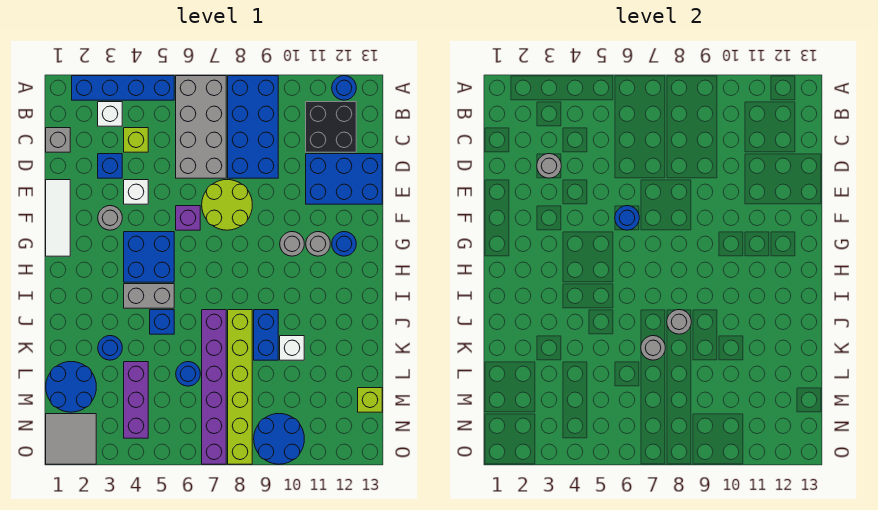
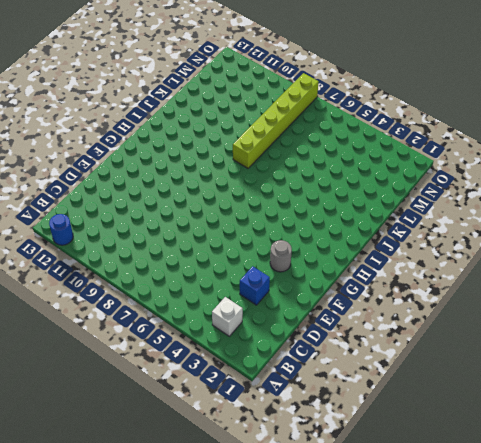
none -> blue 1x4 brick [72,76,174,100]
none -> grey 2x4 brick [176,76,226,178]
none -> blue 2x4 brick [228,76,278,178]
none -> black 2x2 brick [306,102,356,152]

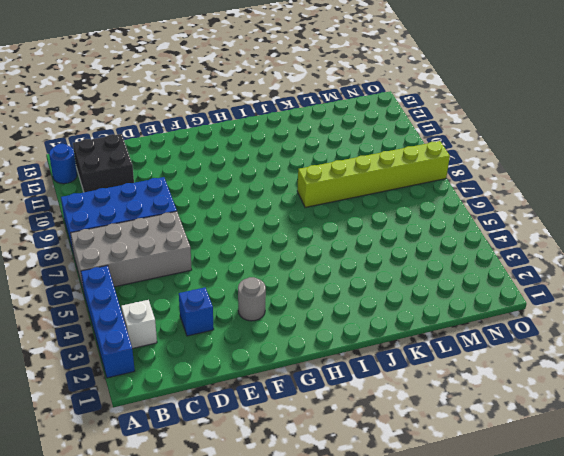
none -> grey 1x1 brick [46,128,70,152]
none -> lime 1x1 brick [124,128,148,152]
none -> blue 2x3 brick [306,154,382,204]
none -> white 1x3 tile [46,180,70,256]

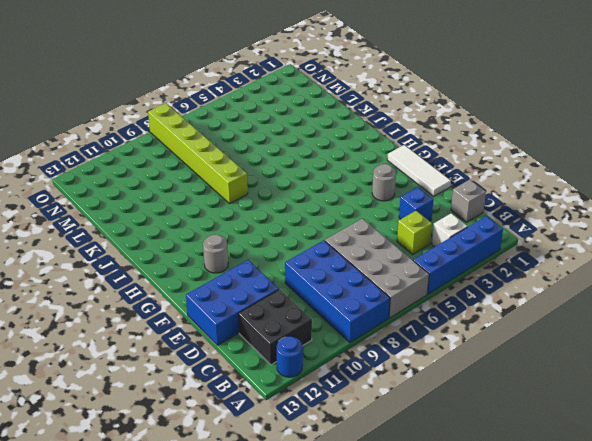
none -> white 1x1 brick [124,180,148,204]
none -> lime 2x2 round brick [202,180,252,230]
none -> purple 1x1 brick [176,206,200,230]
none -> blue 2x2 brick [124,232,174,282]

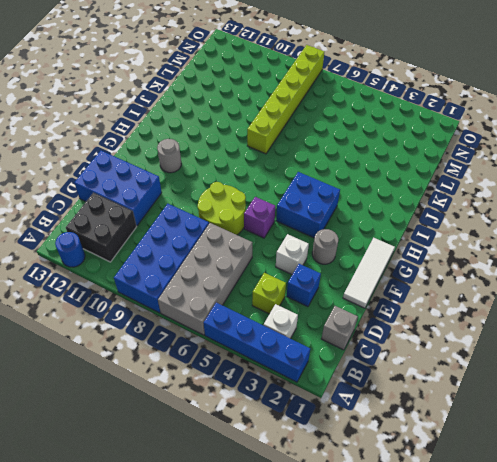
none -> grey 1x1 round brick [280,232,304,256]
none -> blue 1x1 round brick [332,232,356,256]
none -> grey 1x2 brick [124,284,174,308]
none -> blue 1x1 brick [150,310,174,334]

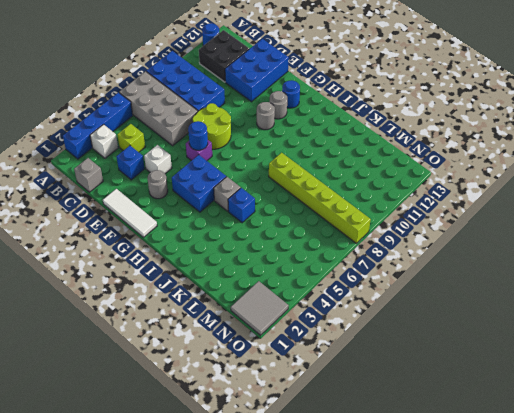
grey 1x1 brick [214,177,241,211] -> grey 1x2 brick [124,284,174,308]
none -> purple 1x6 brick [202,310,226,464]
none -> blue 1x2 brick [254,310,278,360]
none -> blue 1x1 round brick [98,336,122,360]
none -> white 1x1 brick [280,336,304,360]

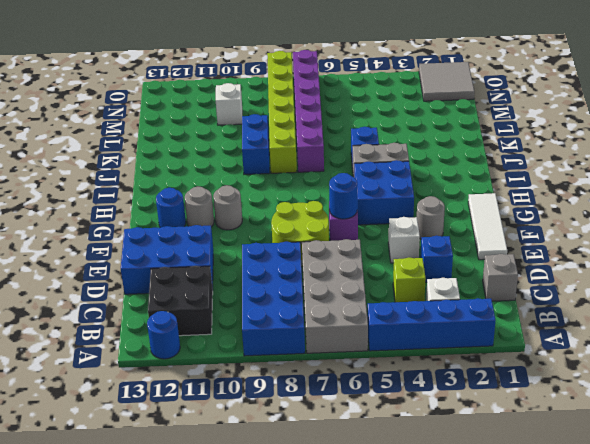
white 1x1 brick [216,83,242,125] -> white 1x1 brick moved to [280,336,304,360]
none -> blue 1x1 round brick [98,336,122,360]
none -> blue 2x2 round brick [46,362,96,412]
none -> purple 1x3 brick [124,362,148,438]
none -> blue 1x1 round brick [176,362,200,386]

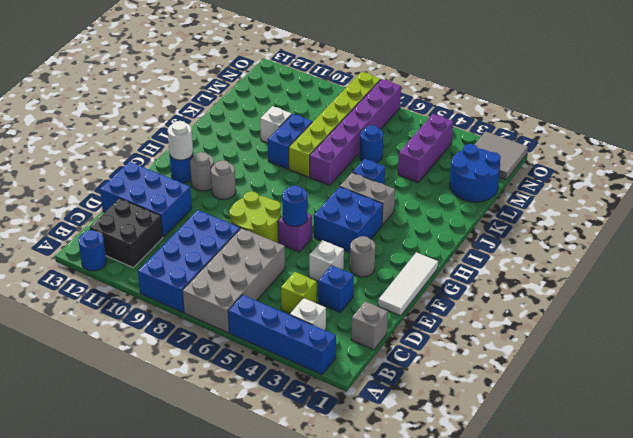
white 1x1 round brick [168,121,193,160] -> none
none -> blue 1x1 round brick [98,336,122,360]
none -> lime 1x1 brick [358,388,382,412]
none -> blue 2x2 round brick [254,414,304,464]
none -> grey 1x1 round brick [537,154,561,178]

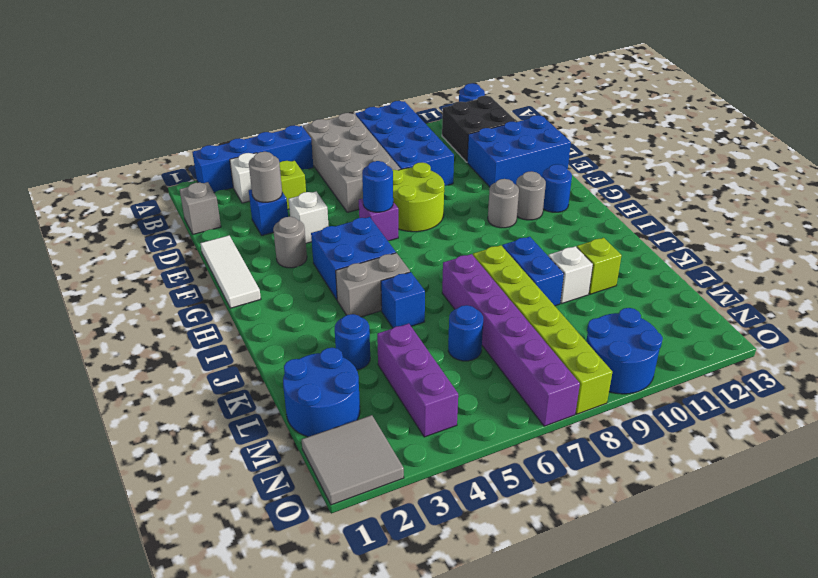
lime 1x1 brick [577,238,621,294] -> lime 1x1 brick moved to [358,388,382,412]
none -> grey 1x1 round brick [667,310,691,334]
none -> grey 1x1 round brick [641,336,665,360]

